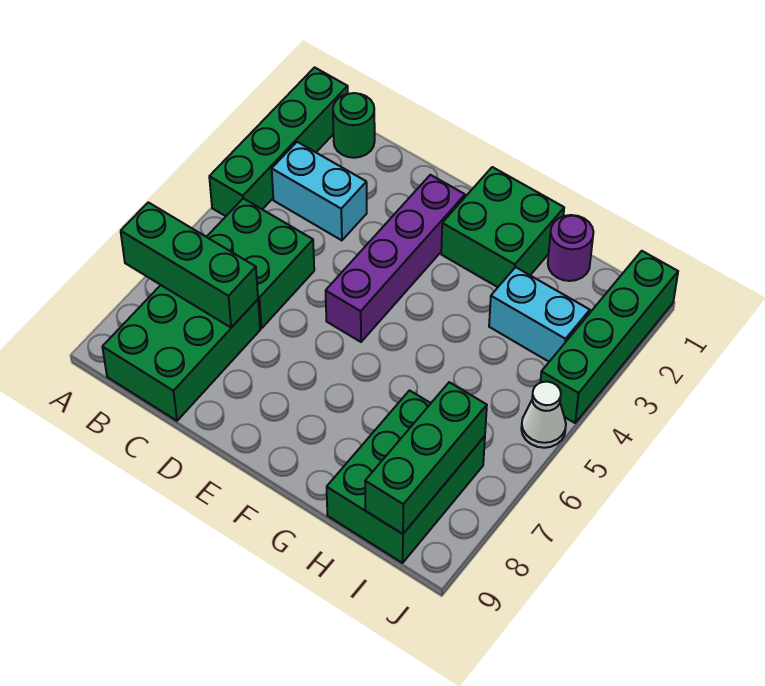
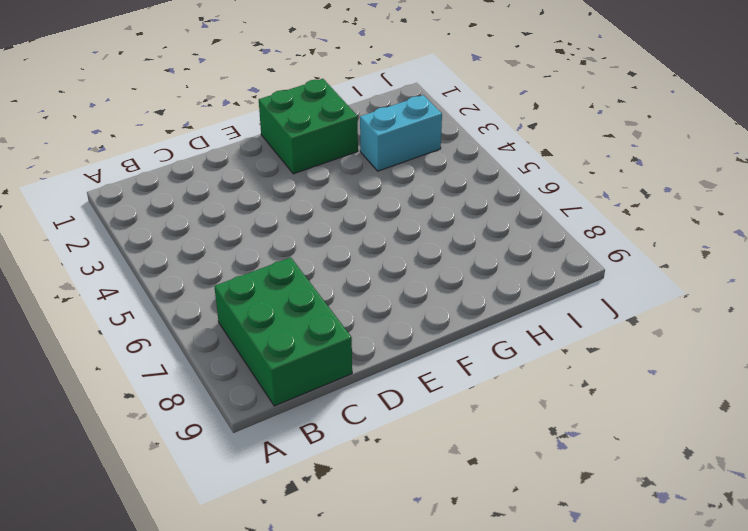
none -> green 1x4 brick [209,67,348,216]
none -> green 1x1 round brick [333,93,375,158]
none -> cyan 1x2 brick [272,142,367,240]

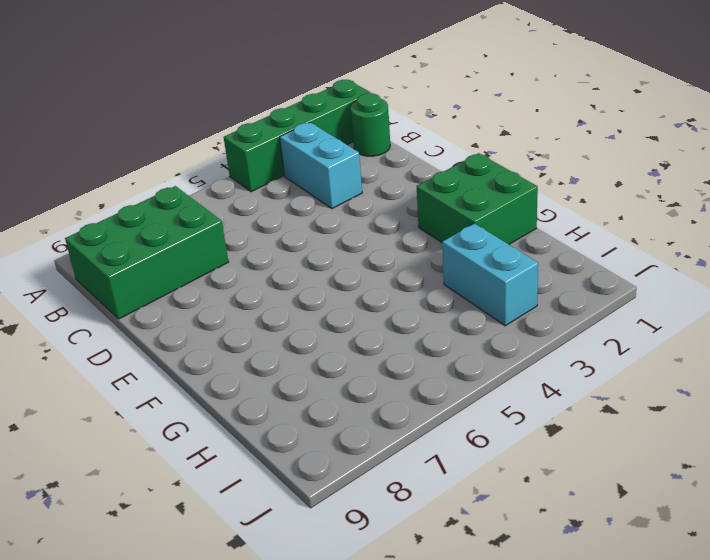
none -> green 2x2 brick [207,198,314,328]
none -> purple 1x4 brick [326,175,465,342]
none -> purple 1x1 round brick [548,215,593,281]

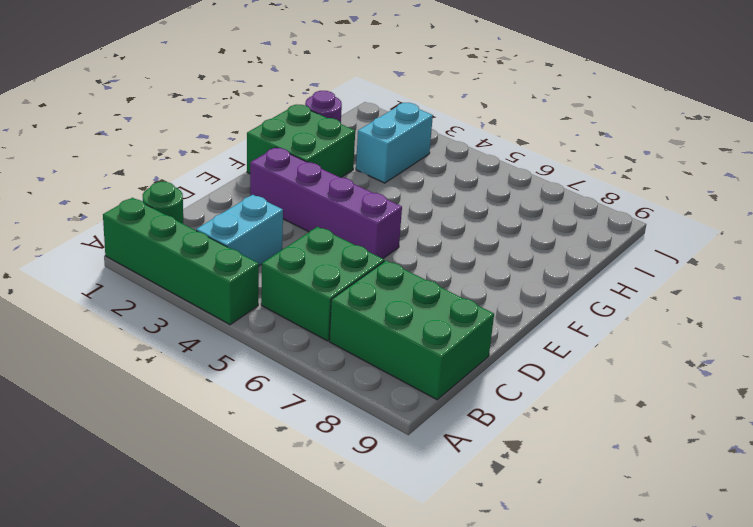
none -> green 2x3 brick [327,391,485,563]
none -> green 1x4 brick [540,251,678,423]
none -> white 1x1 cone [521,382,566,448]

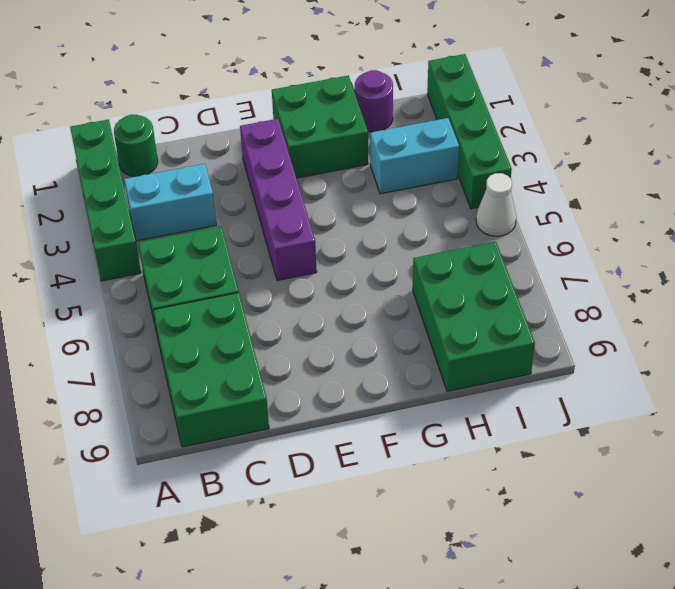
none -> green 1x3 brick [121,202,258,328]
none -> green 1x3 brick [365,382,487,534]

